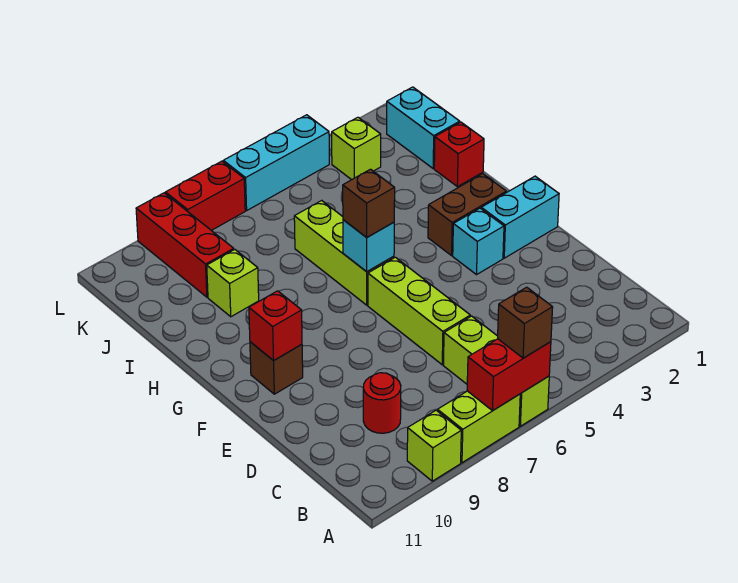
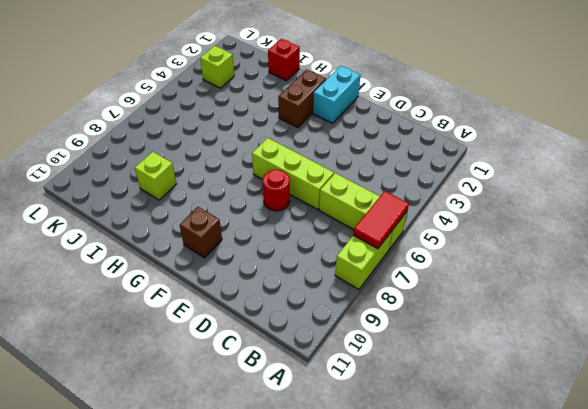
red 1x2 tile [353,191,409,249] -> red 1x2 brick [467,339,551,411]
red 1x1 round brick [263,169,290,211] -> red 1x1 round brick moved to [363,373,401,433]
none -> lime 1x1 brick [407,410,461,481]
none -> cyan 1x1 brick [453,208,504,275]
none -> lime 1x3 brick [294,200,394,305]

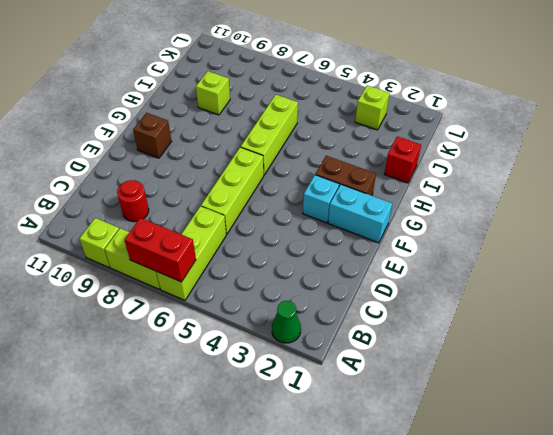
green 1x1 cone [272,301,301,343] -> none
none -> cyan 1x2 brick [387,87,460,168]
none -> red 1x3 brick [136,193,234,297]
none -> cyan 1x3 brick [223,115,329,210]

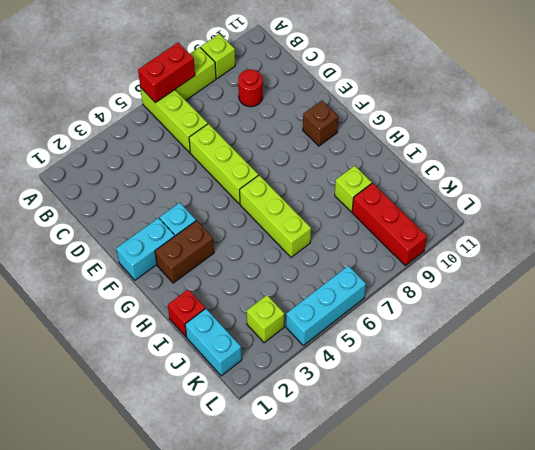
none -> red 1x2 brick [166,161,245,230]
none -> red 1x1 brick [249,291,302,361]
none -> cyan 1x1 brick [343,220,394,272]

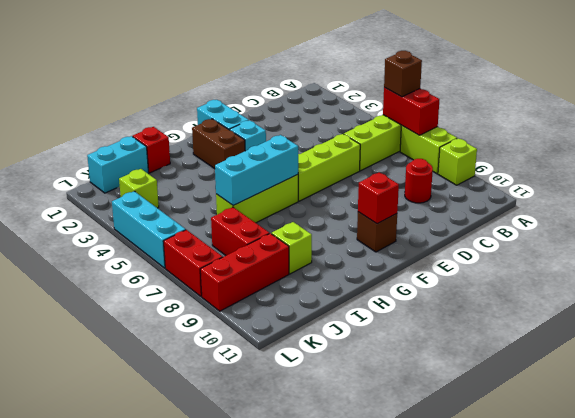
cyan 1x3 brick [215,135,298,206] -> cyan 1x1 brick [343,220,394,272]
red 1x2 brick [211,207,269,255] -> none
none -> brown 1x1 brick [343,169,395,237]

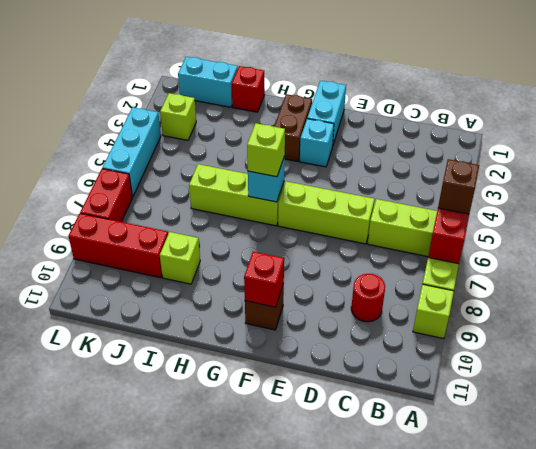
lime 1x1 brick [247,123,285,177] -> brown 1x1 brick [343,169,395,237]

